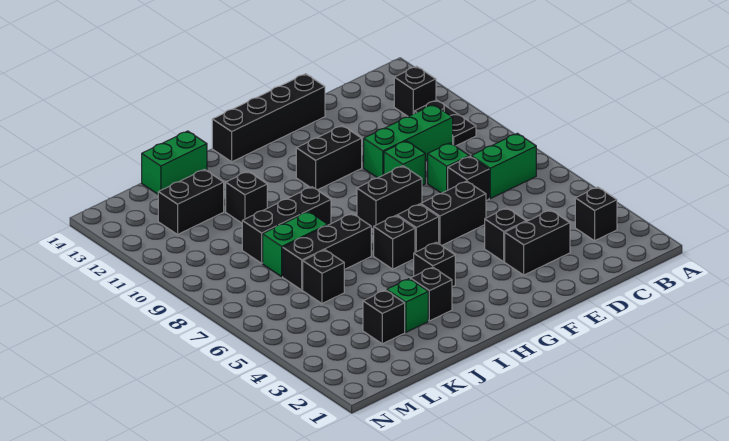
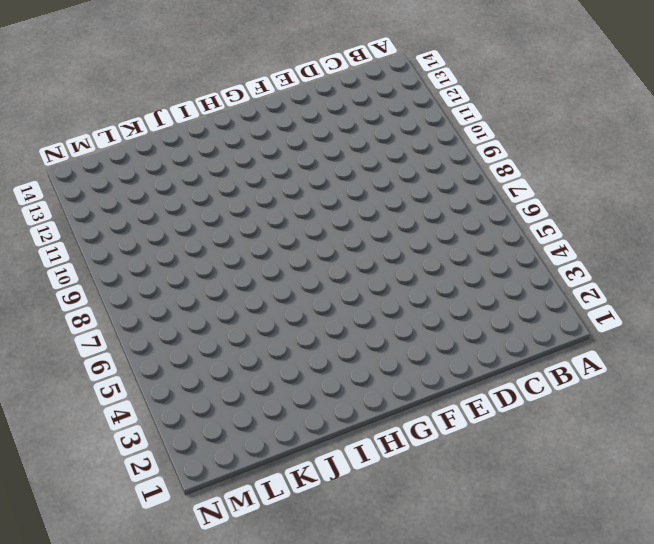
none -> black 1x1 brick [575,187,617,241]
none -> green 1x2 brick [471,133,536,199]
none -> black 1x2 plate [414,100,476,146]

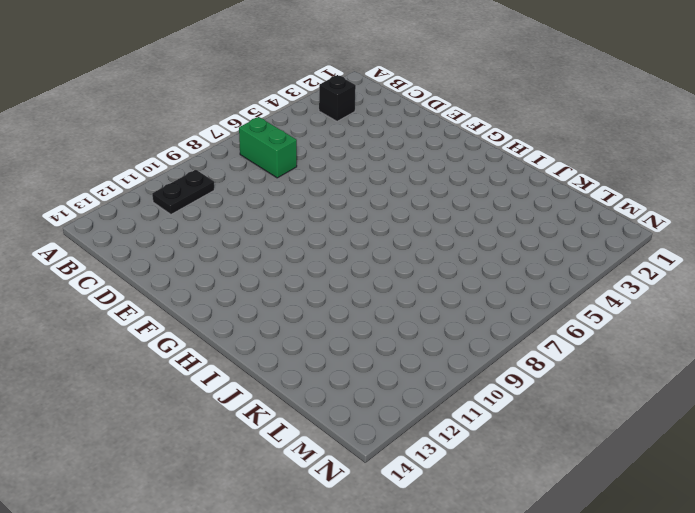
none -> black 1x1 brick [394,66,436,117]
none -> green 1x3 brick [364,105,453,178]
none -> black 1x2 brick [505,210,570,275]

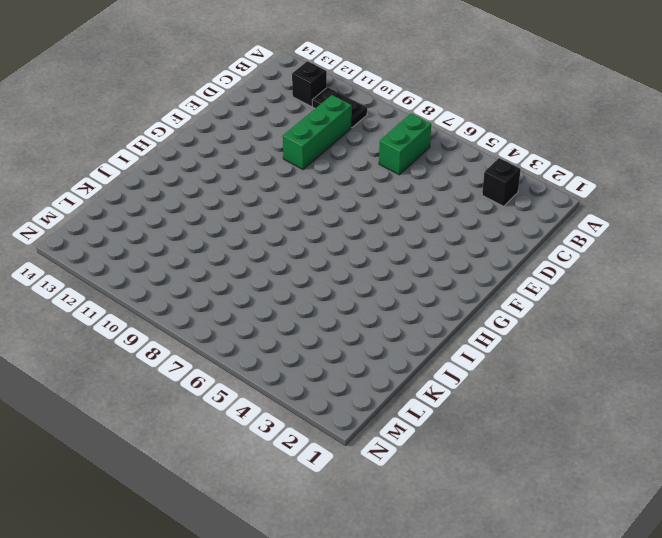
none -> black 1x2 brick [505,210,570,275]
none -> black 1x1 brick [448,156,489,201]
none -> green 1x1 brick [428,143,469,193]

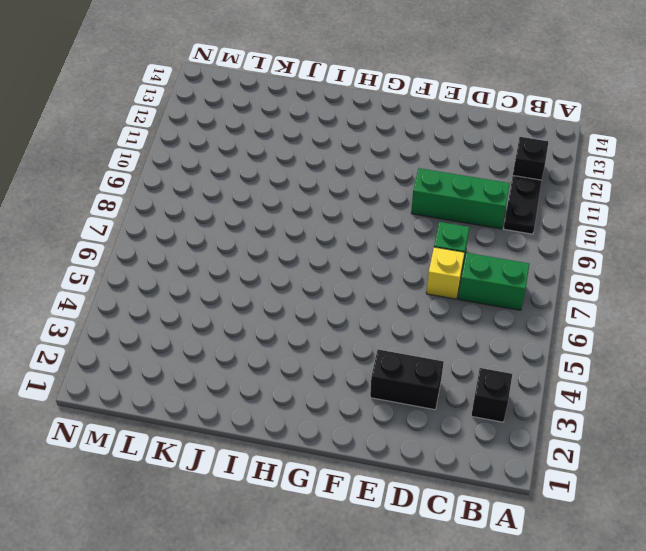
yellow 1x1 brick [426,247,465,299] -> black 1x1 brick [448,156,489,201]
none -> black 1x1 brick [485,208,526,262]
none -> black 1x2 brick [421,181,486,245]
none -> green 1x1 brick [384,141,425,185]

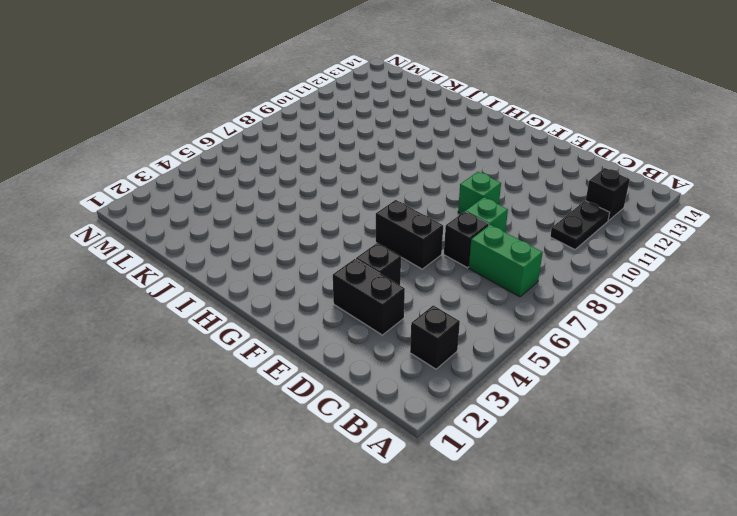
none -> green 1x3 brick [364,105,453,178]
none -> black 1x4 brick [212,74,325,162]
none -> black 1x2 brick [357,166,422,229]

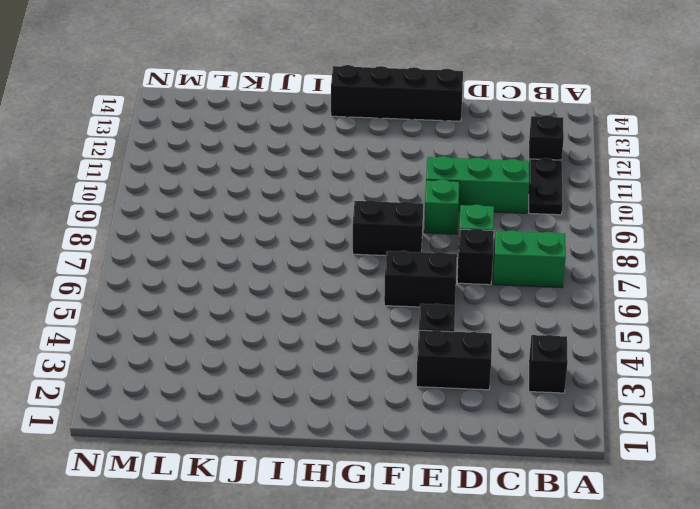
none -> black 1x2 brick [296,126,362,190]
none -> black 1x1 brick [397,204,439,252]
none -> black 1x1 brick [414,242,455,287]

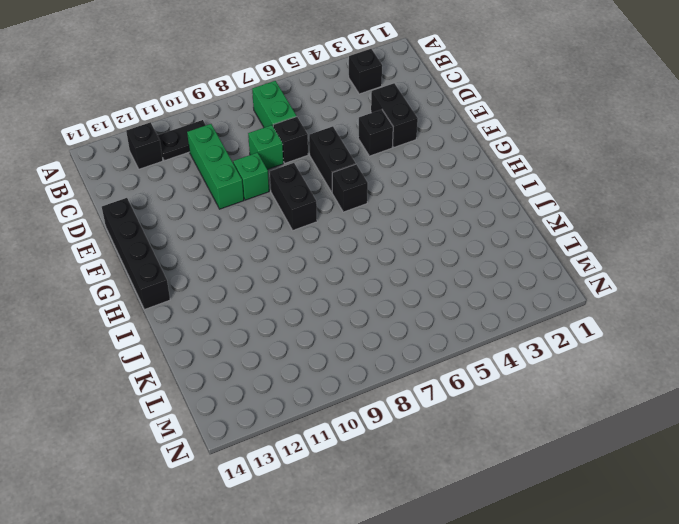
none -> black 1x2 brick [296,126,362,190]
none -> black 1x1 brick [414,242,455,287]
none -> black 1x1 brick [374,216,415,269]

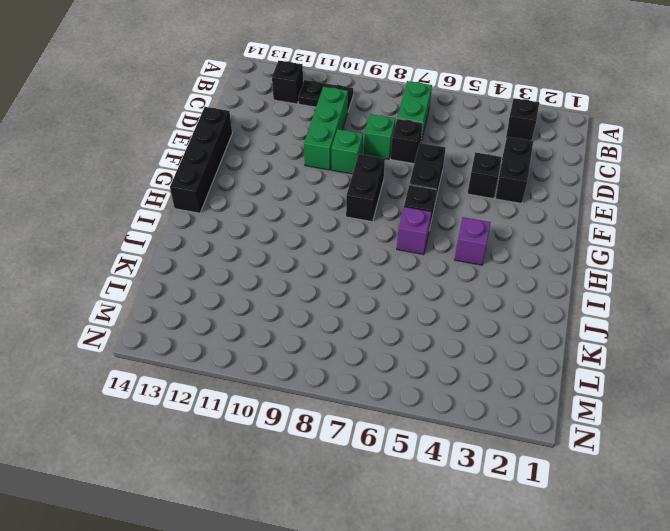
purple 1x1 brick [455,217,491,265] -> black 1x1 brick [414,242,455,287]
purple 1x1 brick [397,207,431,255] -> black 1x1 brick [374,216,415,269]
none -> black 1x2 brick [296,126,362,190]
none -> black 1x1 brick [410,267,452,321]
none -> black 1x3 brick [283,214,371,290]

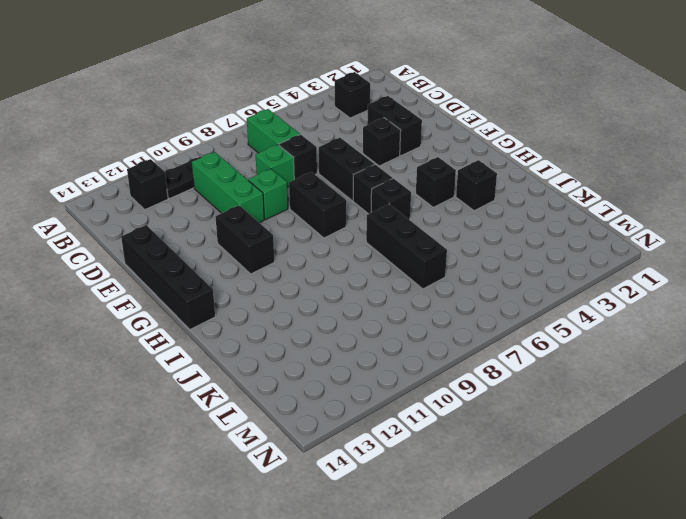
none -> black 1x3 brick [242,187,331,263]
none -> green 1x1 brick [387,279,428,332]
none -> green 1x2 brick [263,212,328,277]

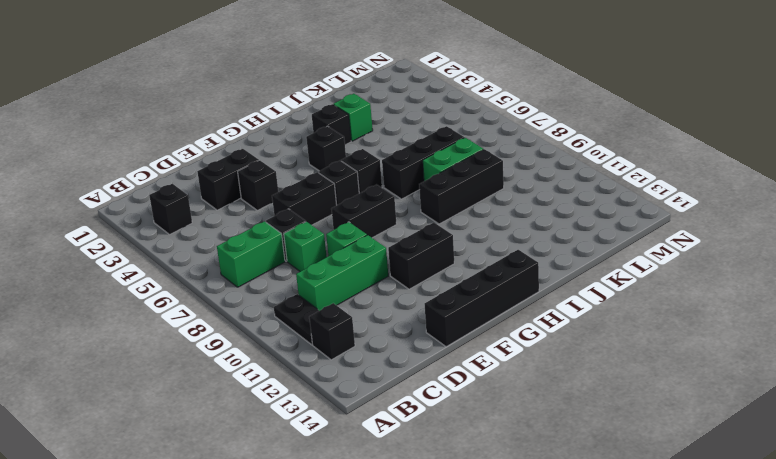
none -> black 1x1 brick [226,171,267,223]
none -> green 1x2 brick [142,131,207,194]
none -> black 1x1 brick [363,290,405,344]

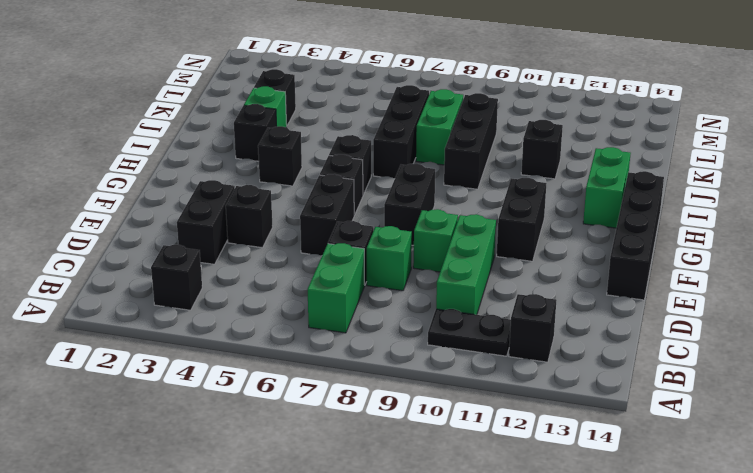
green 1x2 brick [583,147,631,228] -> green 1x2 brick moved to [142,131,207,194]
none -> black 1x1 brick [303,250,344,303]
none -> black 1x2 brick [158,169,224,234]

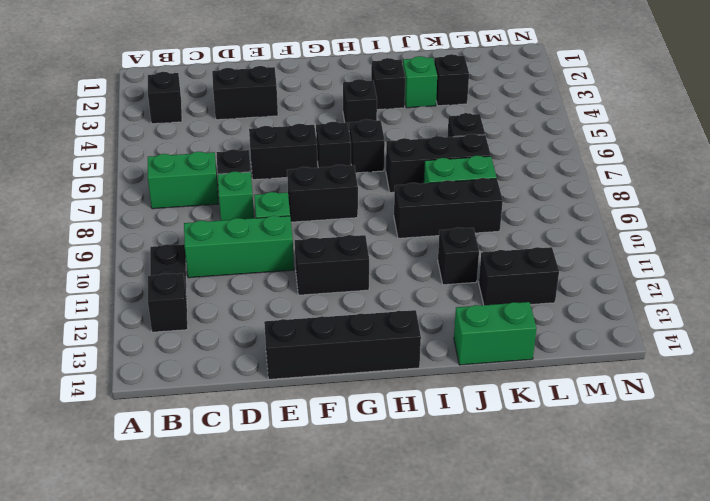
none -> black 1x1 brick [485,208,526,262]

